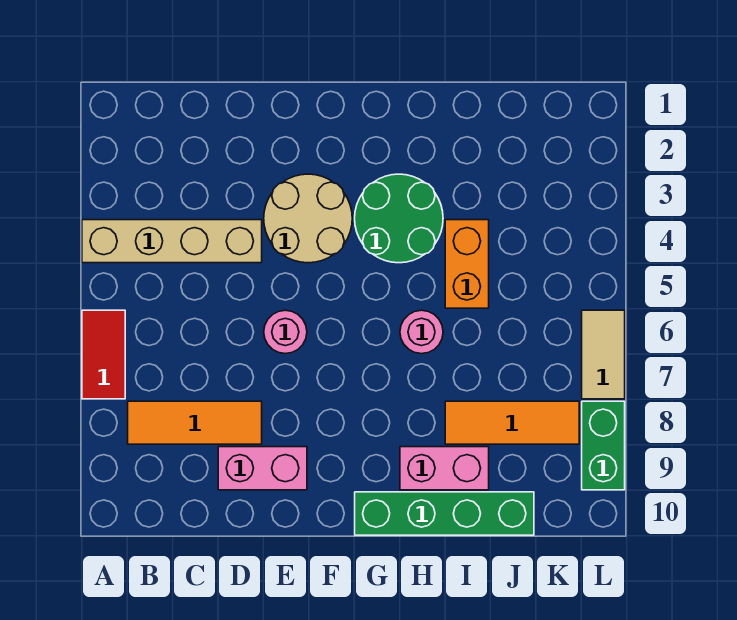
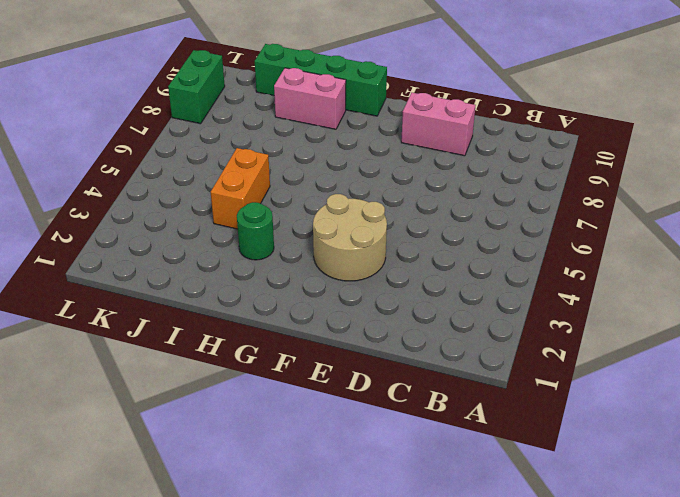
green 1x1 round brick [237,202,274,260] -> green 2x2 round brick [355,174,443,263]
none -> tan 1x4 brick [82,220,262,263]
none -> red 1x2 tile [82,310,125,399]
none -> orange 1x3 tile [128,401,262,444]

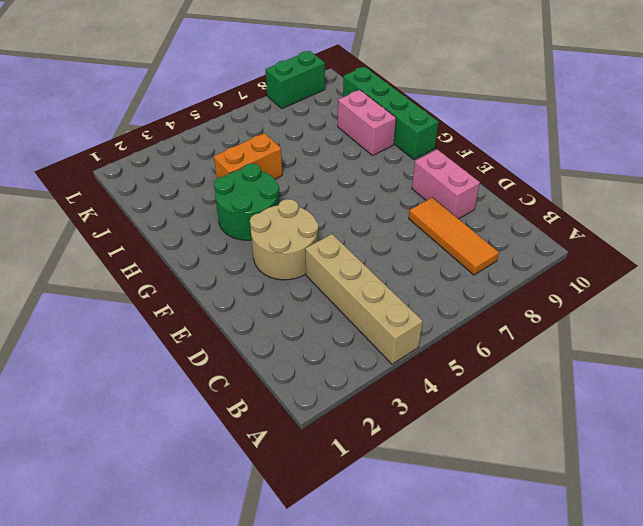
none -> red 1x2 tile [82,310,125,399]
none -> pink 1x1 round brick [264,310,307,354]
none -> pink 1x1 round brick [400,310,443,354]

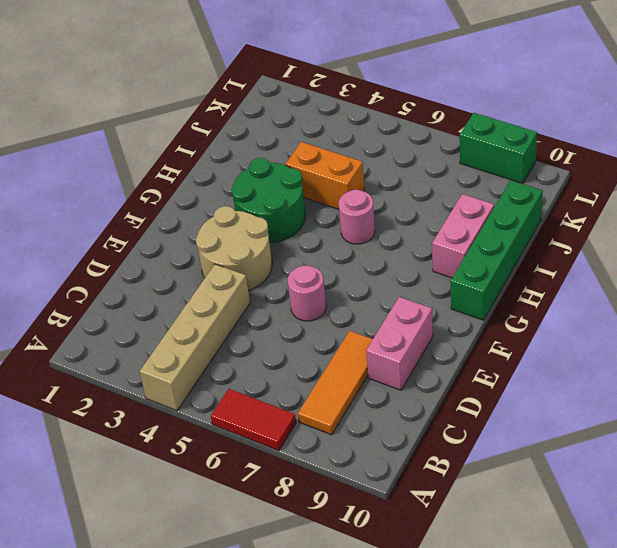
none -> orange 1x3 tile [445,401,579,444]
none -> tan 1x2 tile [582,310,625,399]

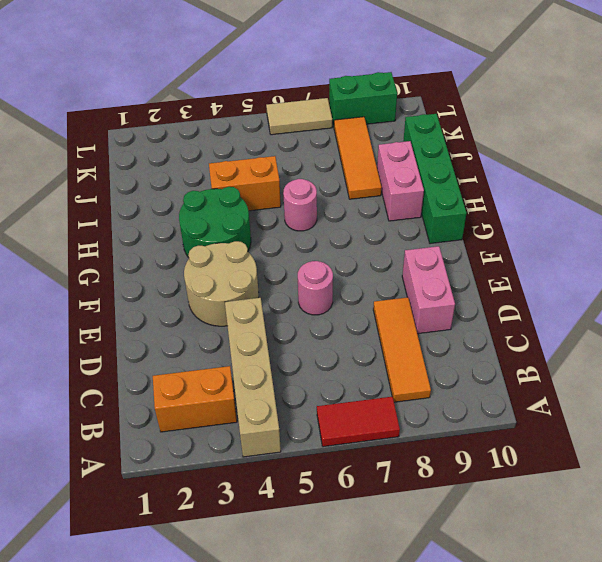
orange 1x2 brick [153,366,237,432] -> none

